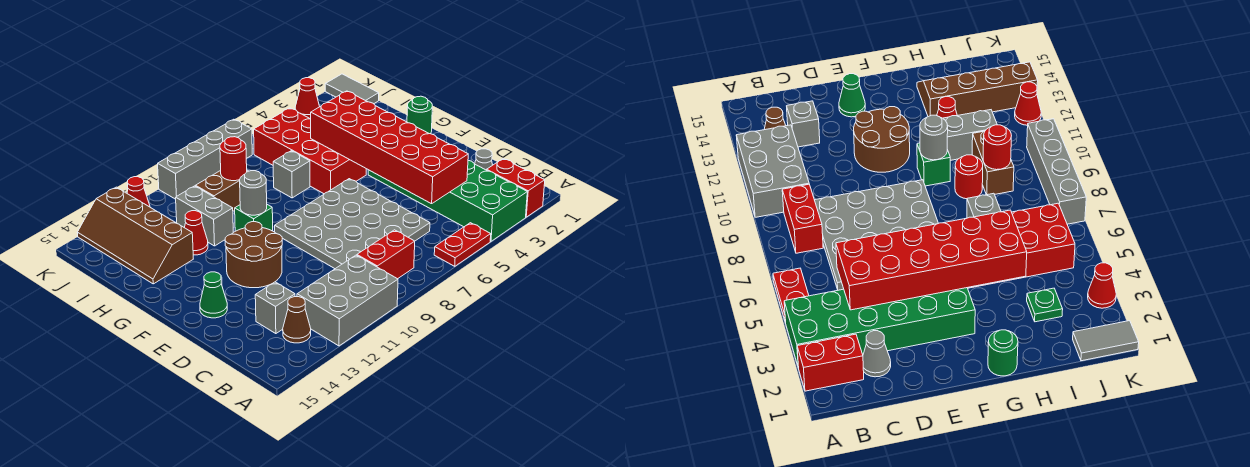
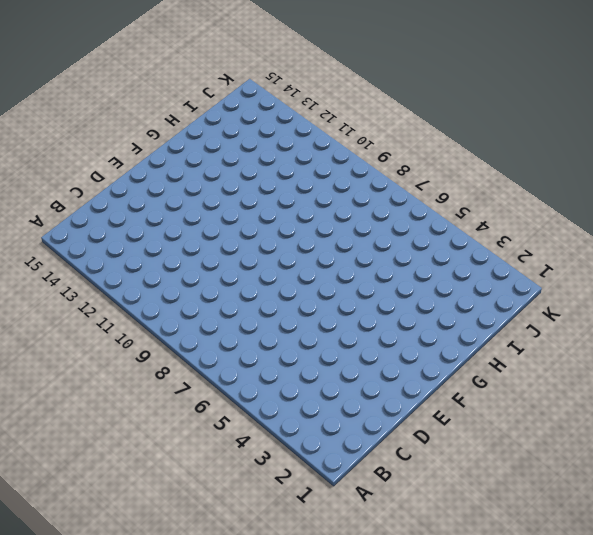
none -> red 1x2 brick [487,159,545,217]
none -> green 2x6 brick [368,160,527,241]
none -> red 1x2 plate [434,223,491,266]

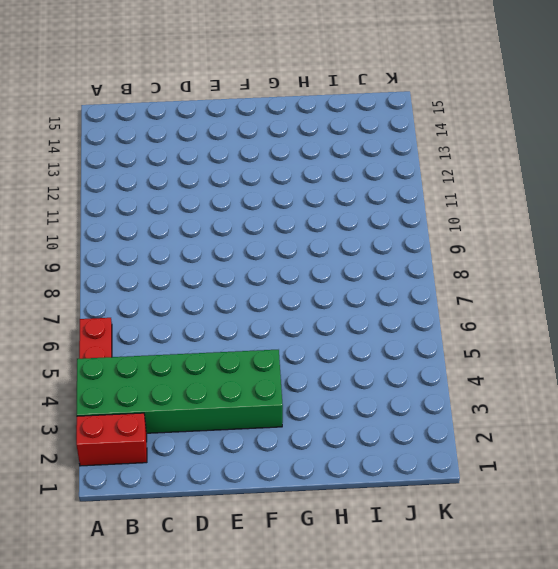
none -> grey 2x3 brick [297,255,398,346]
none -> red 1x2 brick [357,230,415,279]
none -> brown 1x1 cone [283,297,311,343]

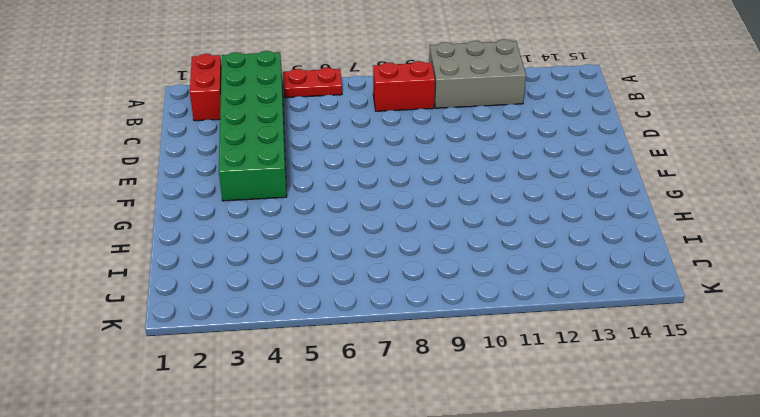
none -> brown 1x1 cone [283,297,311,343]
none -> grey 1x1 cone [475,149,492,170]
none -> grey 4x4 plate [275,179,430,269]

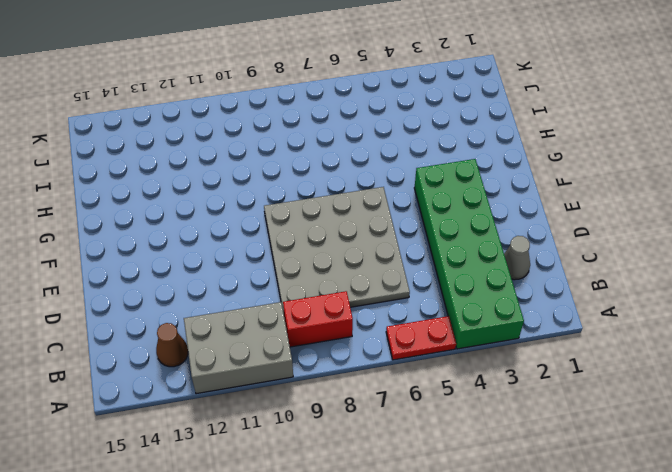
none -> red 1x2 brick [487,159,545,217]
none -> grey 1x1 brick [255,282,295,334]
none -> brown 2x2 round brick [225,222,282,288]

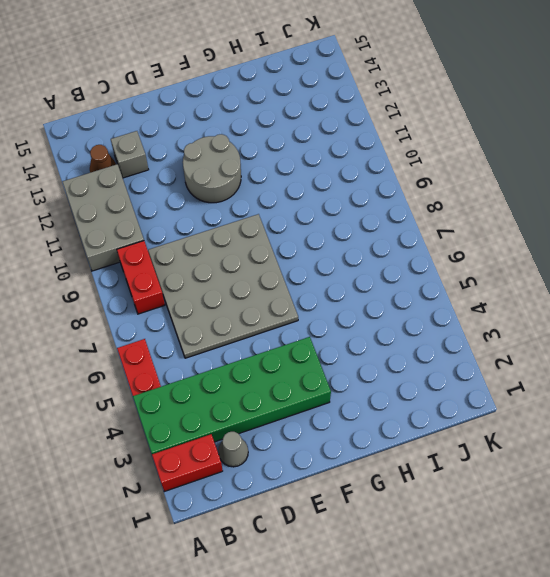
grey 2x2 round brick [183,134,241,203] -> brown 2x2 round brick [225,222,282,288]
none -> green 1x1 cone [200,272,227,318]
none -> green 1x1 round brick [407,96,432,134]
none -> red 2x4 brick [254,108,366,194]

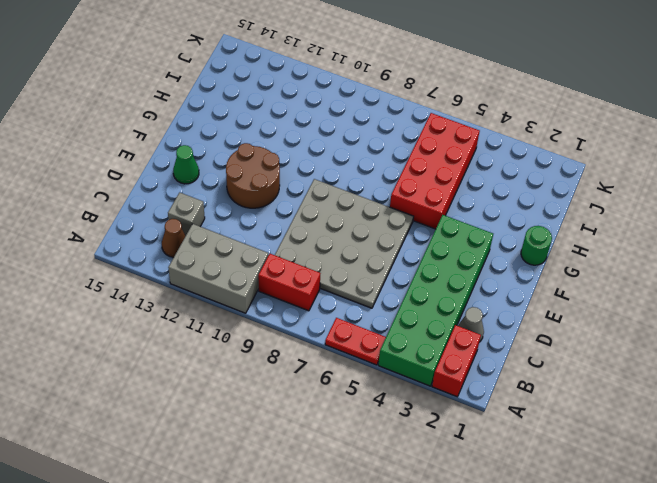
none -> green 1x1 brick [235,205,273,231]
none -> grey 1x1 brick [273,151,310,198]
none -> red 1x1 round brick [955,155,983,199]

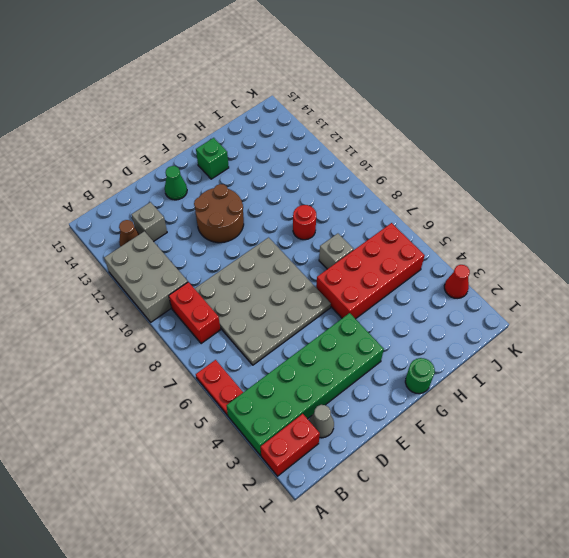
green 1x1 brick [196,138,229,179] -> green 1x1 brick moved to [235,205,273,231]
none -> grey 1x2 brick [176,186,233,246]
none -> red 1x1 cone [185,211,208,255]
none -> brown 2x4 slope [77,187,193,284]

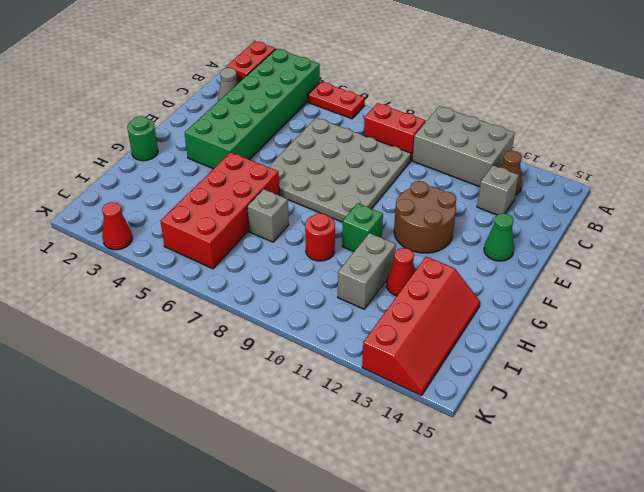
red 2x4 slope [362,257,480,396] -> brown 2x4 slope [77,187,193,284]
none -> green 1x1 plate [1027,288,1063,322]
none -> brown 1x2 brick [196,170,248,211]
none -> grey 1x2 tile [325,74,379,104]

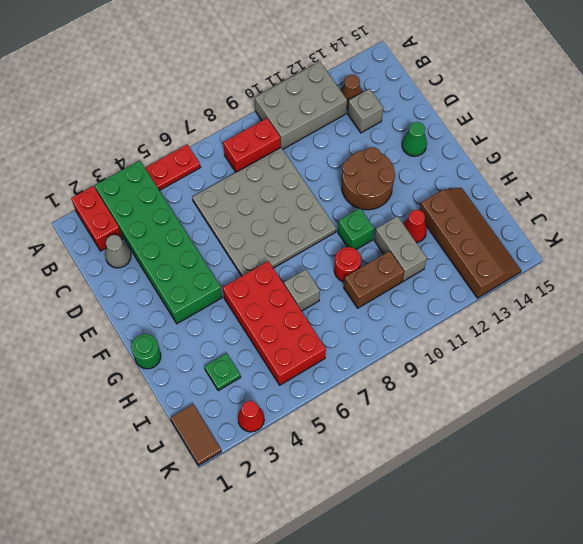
brown 1x2 tile [170,404,221,466] -> grey 1x2 tile [325,74,379,104]
none -> grey 1x4 brick [158,119,252,199]
none -> red 1x1 cone [127,177,150,207]
none -> red 2x6 brick [311,91,468,204]

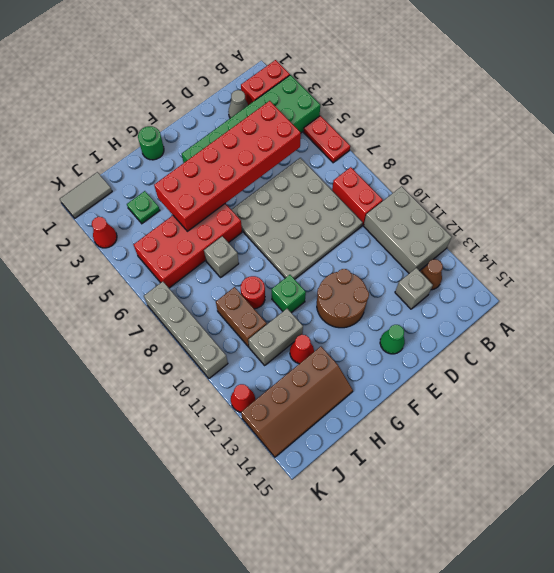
none -> grey 1x1 round brick [240,171,267,215]
none -> red 1x1 round brick [220,137,247,181]

